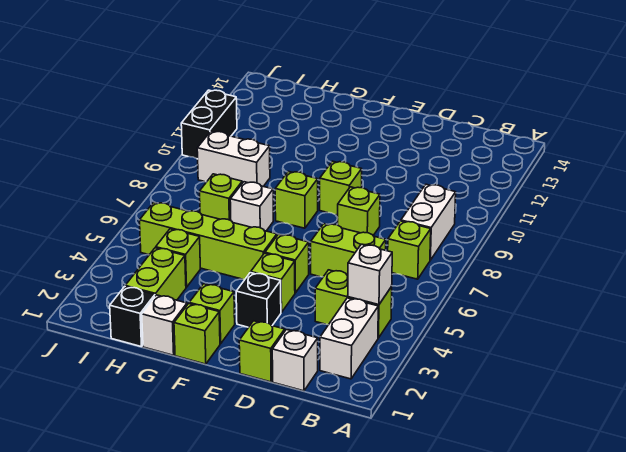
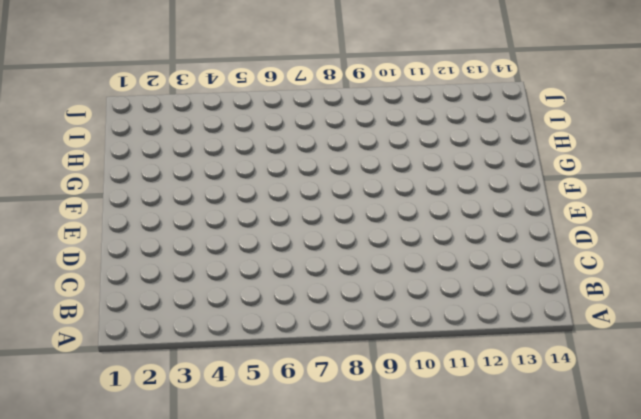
none -> white 1x2 brick [320,298,378,379]
none -> lime 1x2 brick [315,270,392,338]
none -> lime 1x1 brick [388,221,431,279]

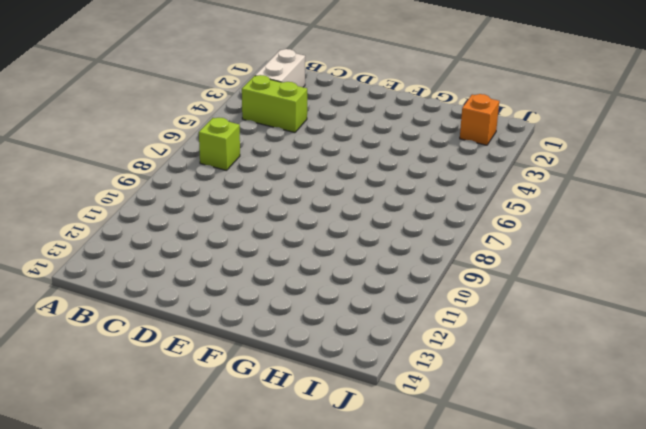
orange 1x1 brick [460,94,499,145] -> none
none -> white 1x2 brick [401,184,456,260]
none -> white 1x1 brick [272,330,318,391]
none -> lime 1x2 brick [311,224,386,277]

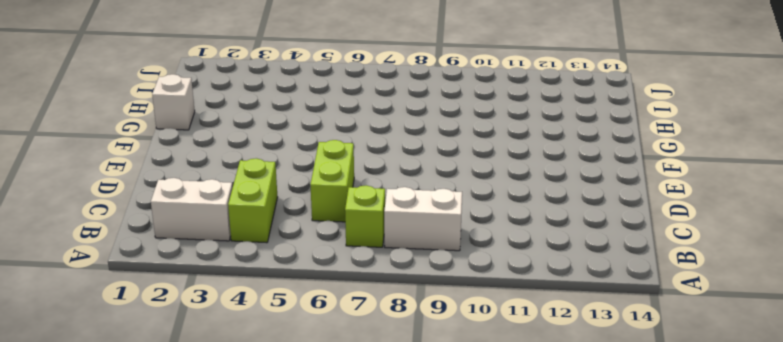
none -> white 1x1 brick [272,330,318,391]
none -> lime 1x1 brick [239,321,285,382]
none -> lime 1x1 brick [338,187,380,235]

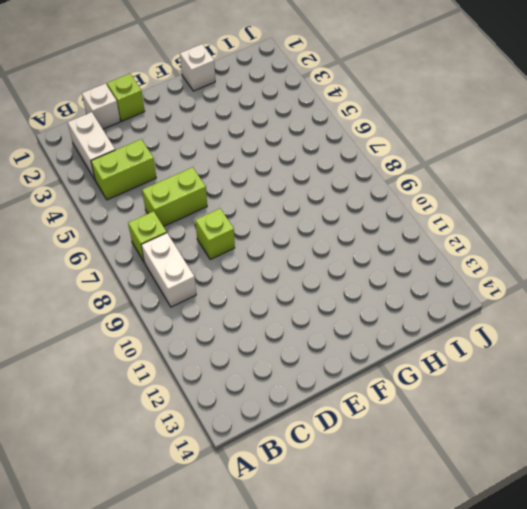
none -> black 1x1 brick [236,273,281,327]
none -> lime 1x1 brick [251,253,295,312]
none -> lime 1x1 brick [265,234,309,293]

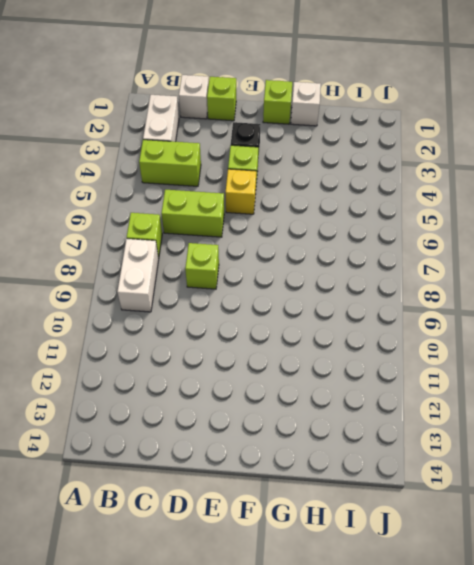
yellow 1x1 brick [226,169,256,214] -> lime 1x1 brick [265,234,309,293]
none -> lime 1x1 brick [320,161,362,215]
none -> lime 1x1 brick [189,284,235,344]
none -> lime 1x4 brick [140,203,277,280]

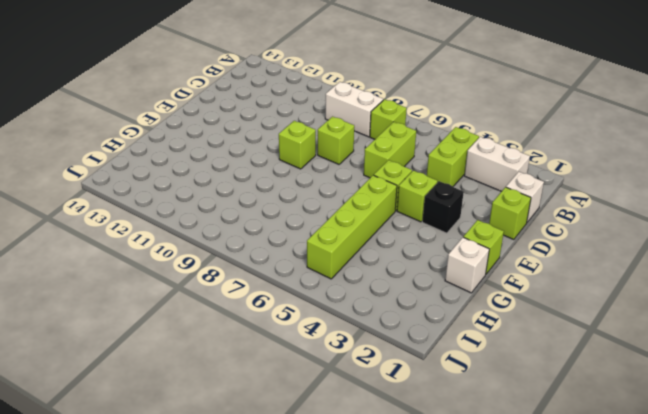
none -> lime 1x1 brick [189,284,235,344]
none -> lime 1x1 brick [275,171,318,228]
none -> white 1x1 brick [230,182,273,231]

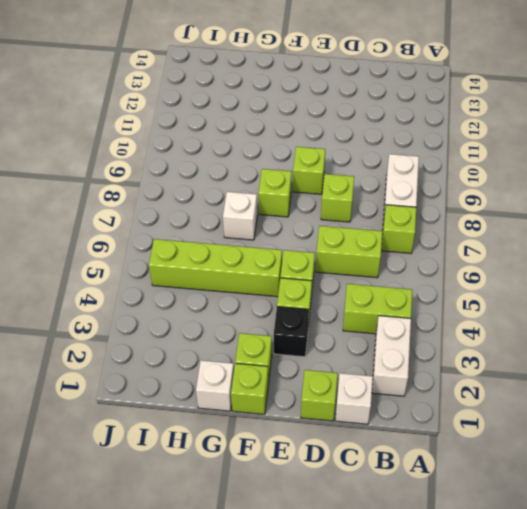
none -> black 1x1 brick [110,287,155,347]
none -> lime 1x2 brick [125,248,186,300]
none -> lime 1x1 brick [156,229,200,287]

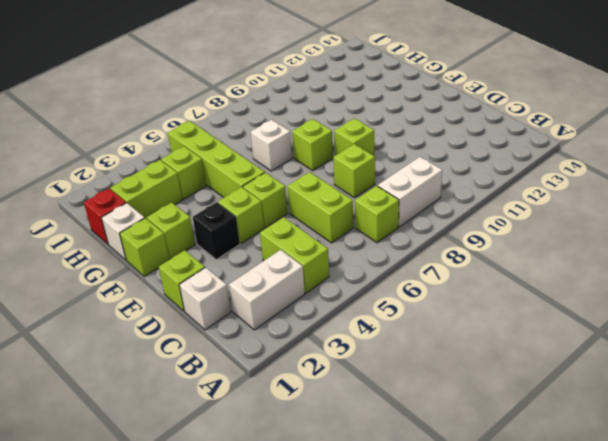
red 1x1 brick [84,188,126,244] -> black 1x1 brick [110,287,155,347]
none -> lime 1x1 brick [200,174,242,221]
none -> white 1x2 brick [197,131,270,186]
none -> black 1x2 brick [181,90,237,159]

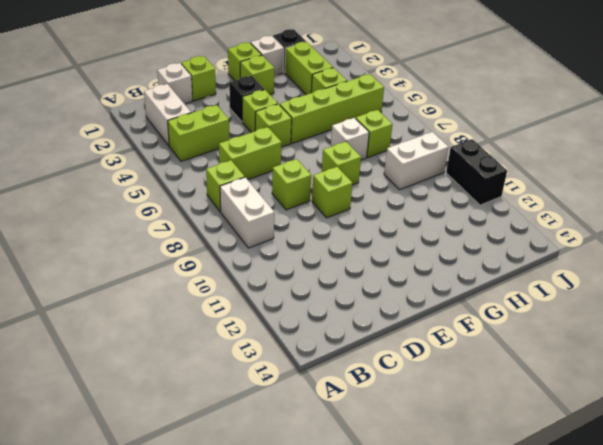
none -> white 1x1 brick [348,244,392,305]

